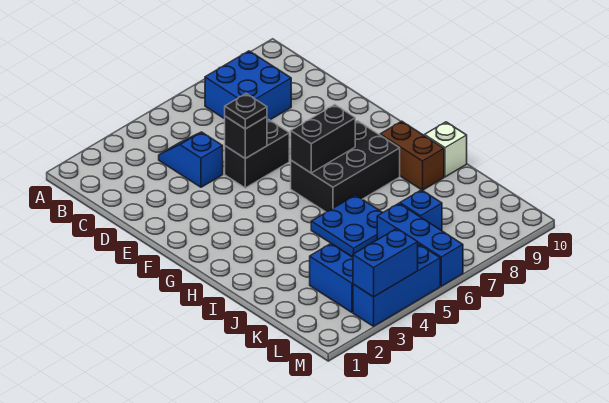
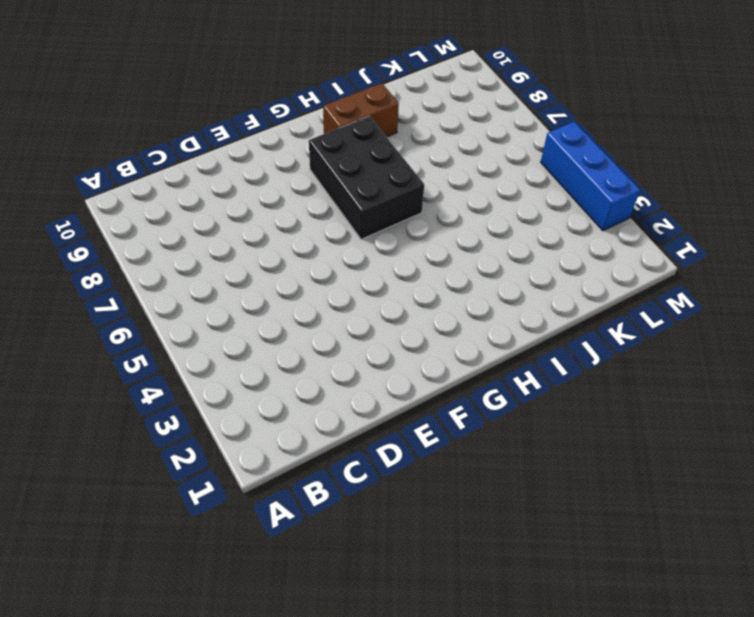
none -> blue 2x2 brick [205,51,291,120]
none -> blue 1x2 slope [159,132,223,187]
none -> black 1x2 brick [225,120,289,188]

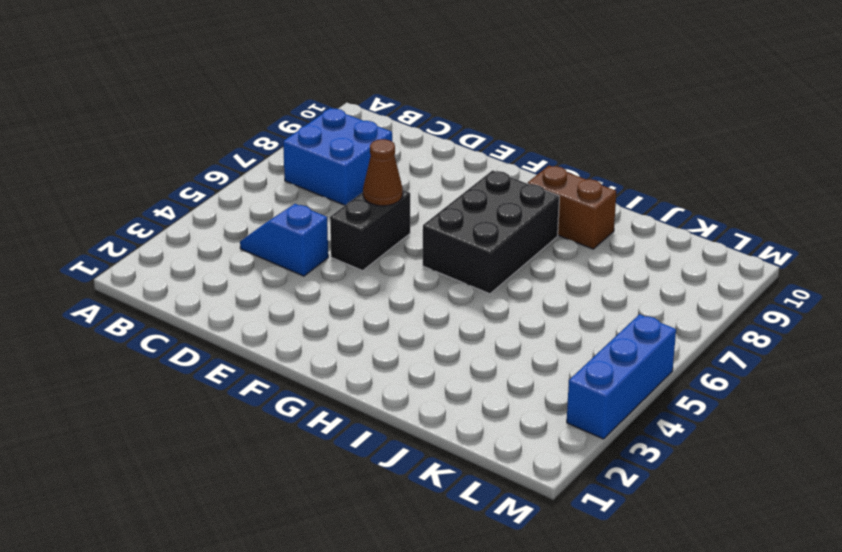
brown 1x1 cone [363,139,403,206] -> none
none -> blue 2x2 plate [311,195,383,257]
none -> white 1x1 brick [424,122,467,177]
none -> blue 1x2 brick [310,244,353,312]

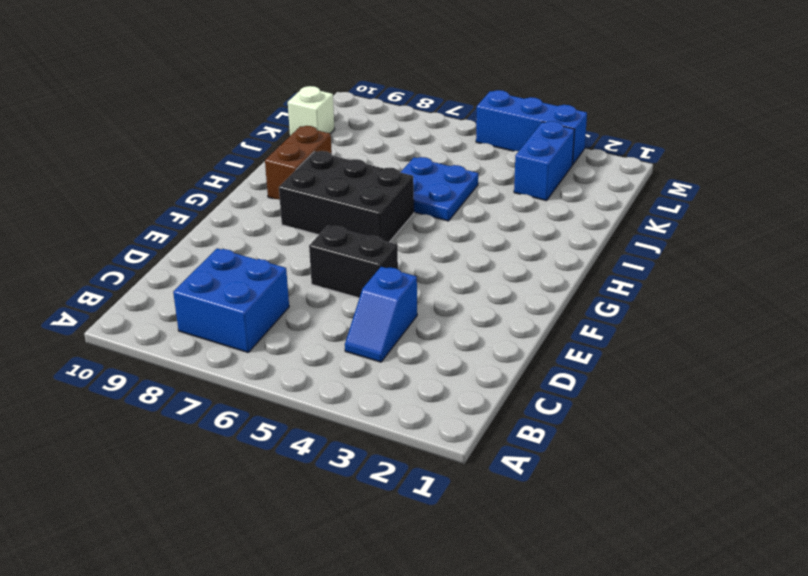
white 1x1 brick [288,86,335,136] -> white 1x1 brick moved to [424,122,467,177]
none -> blue 1x3 brick [377,203,463,286]
none -> blue 1x1 brick [400,190,442,231]
none -> black 1x1 brick [225,116,267,158]

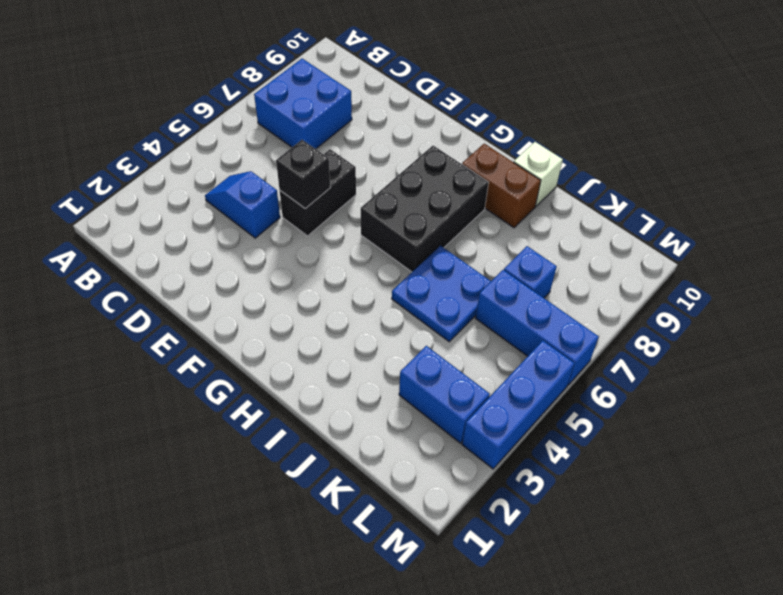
none -> black 1x2 brick [291,105,355,173]
none -> blue 1x2 brick [353,229,418,297]
none -> black 1x1 plate [225,94,267,129]

